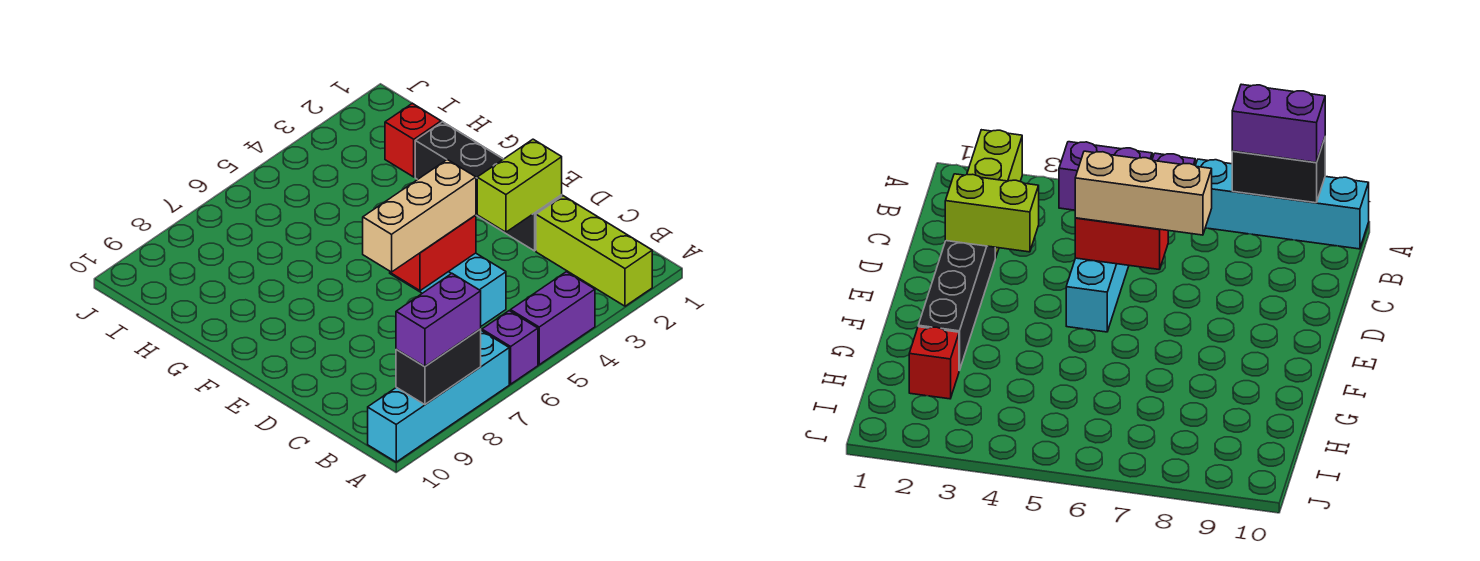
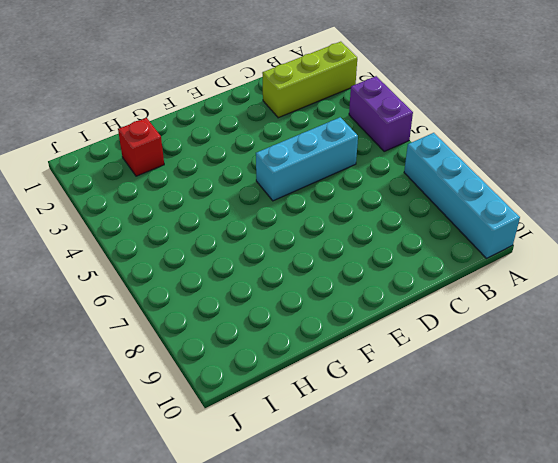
none -> purple 1x1 brick [482,311,538,384]
none -> black 1x4 brick [415,122,562,251]
none -> black 1x2 brick [396,329,481,405]

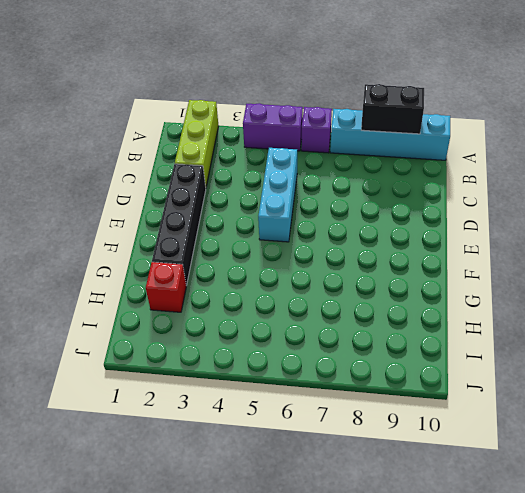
none -> lime 1x2 brick [477,139,562,232]
none -> red 1x2 brick [391,215,476,291]
none -> purple 1x2 brick [396,273,481,367]

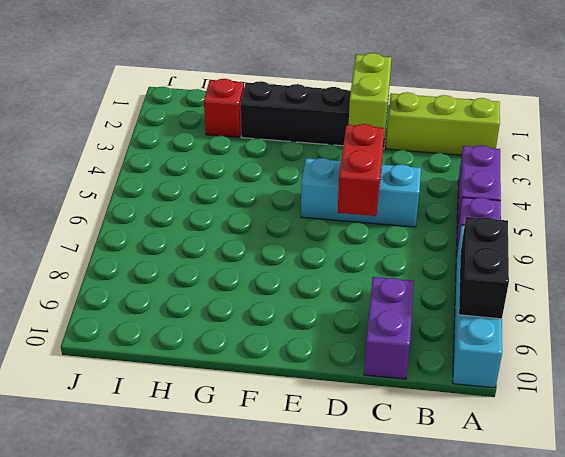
purple 1x2 brick [364,277,414,379] -> purple 1x2 brick moved to [396,273,481,367]
none -> tan 1x3 brick [363,160,476,272]

